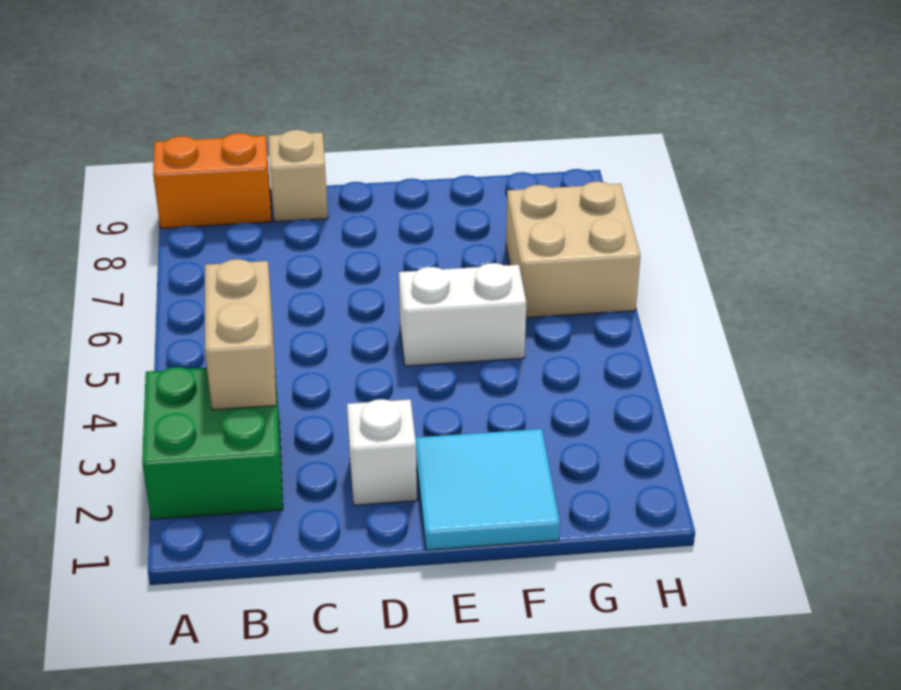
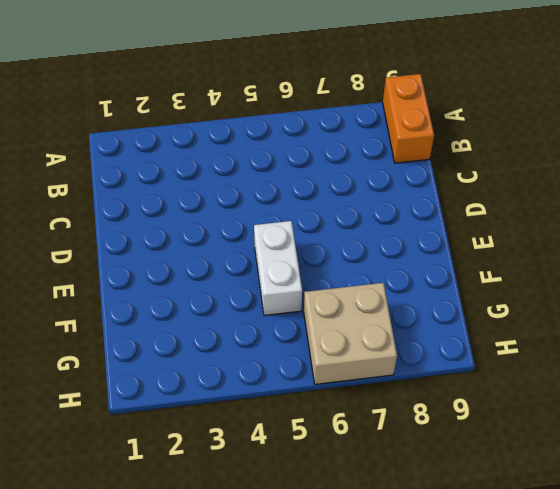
none -> green 2x2 brick [142,367,283,519]
none -> tan 1x1 brick [269,130,328,222]

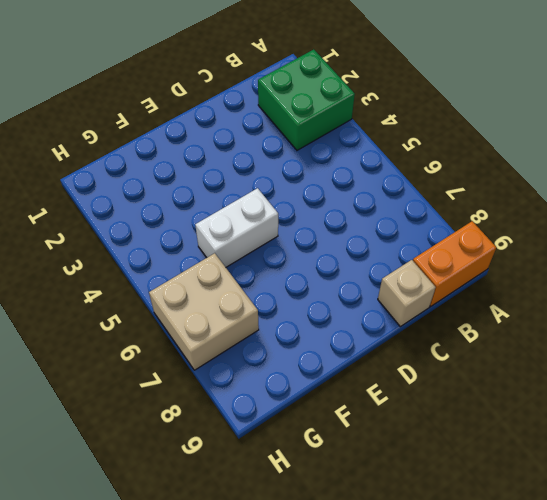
none -> white 1x1 brick [347,399,417,505]
none -> cyan 2x2 tile [415,429,560,550]

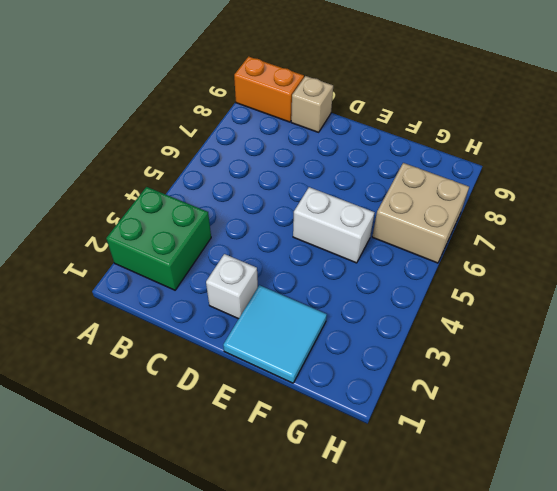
none -> tan 1x2 brick [205,259,276,410]

